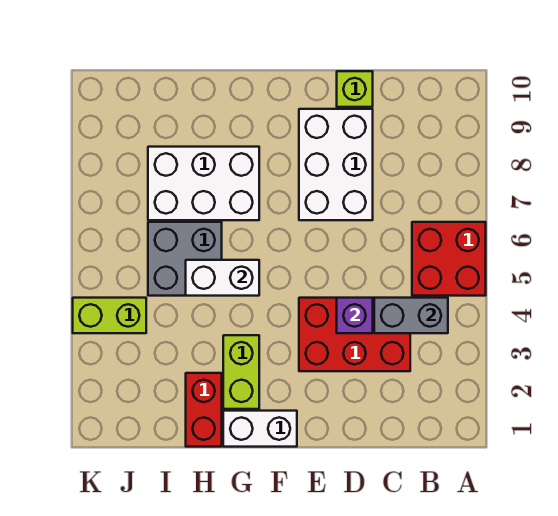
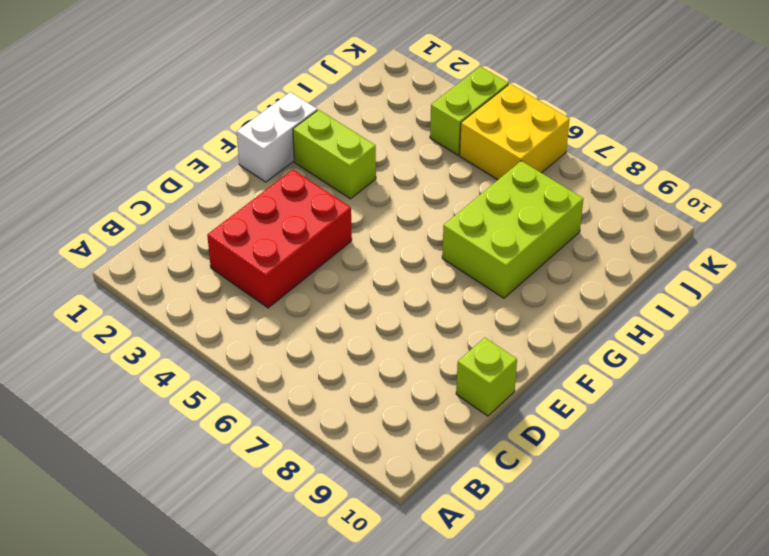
lime 2x3 brick [442,161,583,298] -> white 2x3 brick [148,147,259,220]
yellow 2x2 brick [460,84,570,180] -> none
none -> red 2x2 brick [412,222,486,296]
none -> white 2x3 brick [299,109,373,220]
none -> red 1x2 brick [186,373,222,447]

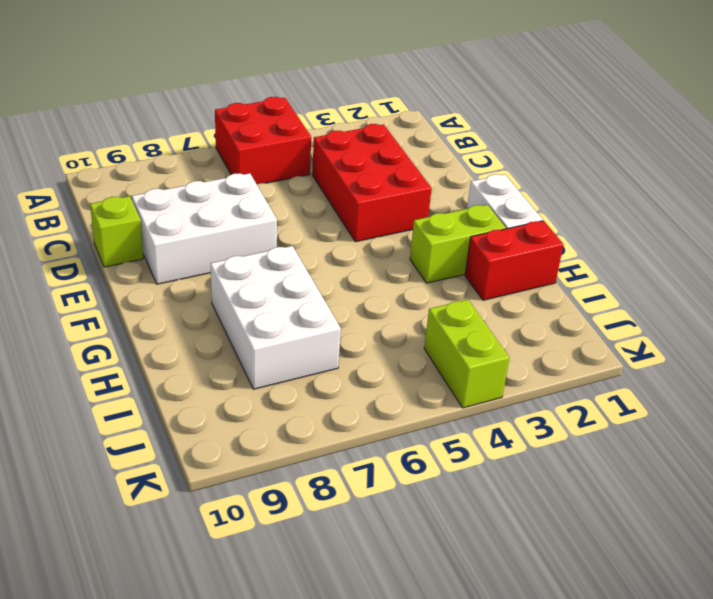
none -> grey 2x2 brick [148,222,222,296]
none -> grey 1x2 brick [374,298,448,333]
none -> purple 1x1 brick [337,298,373,333]

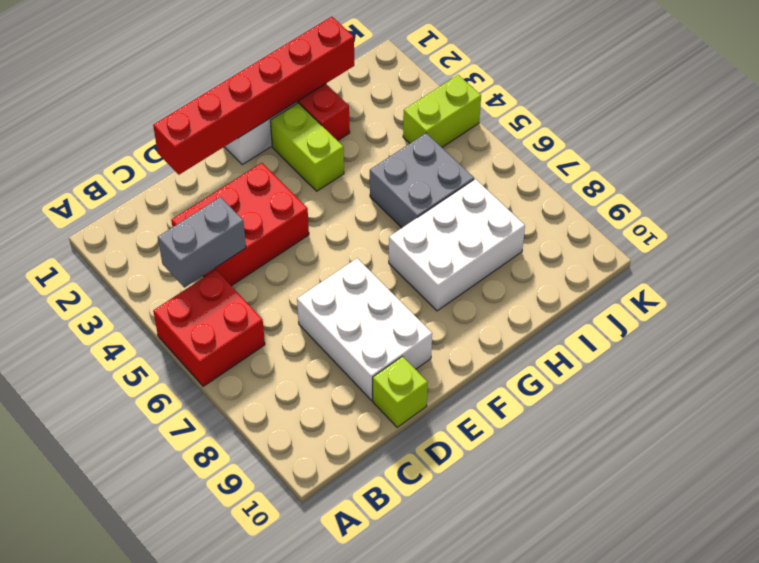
red 1x6 brick [153,17,354,175] -> none
none -> purple 1x1 brick [337,298,373,333]
none -> white 1x2 brick [186,260,259,296]

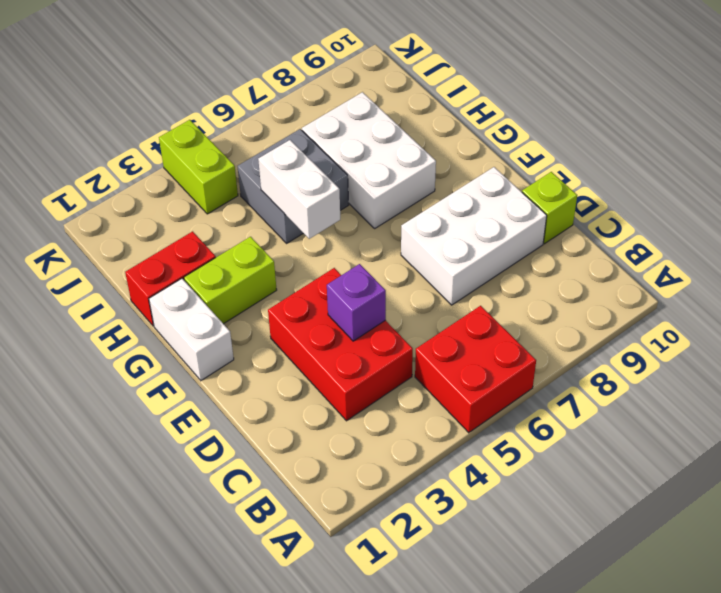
none -> grey 1x2 brick [374,298,448,333]

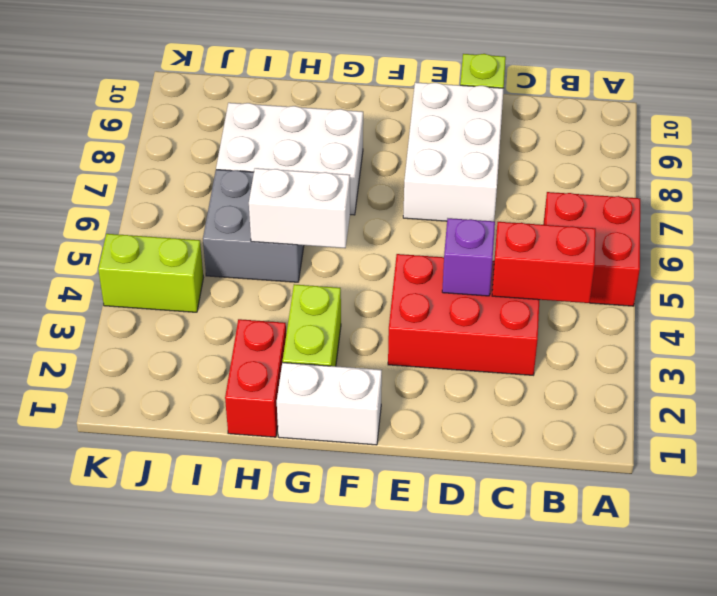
red 1x2 brick [492,222,596,303] -> grey 1x2 brick [374,298,448,333]

